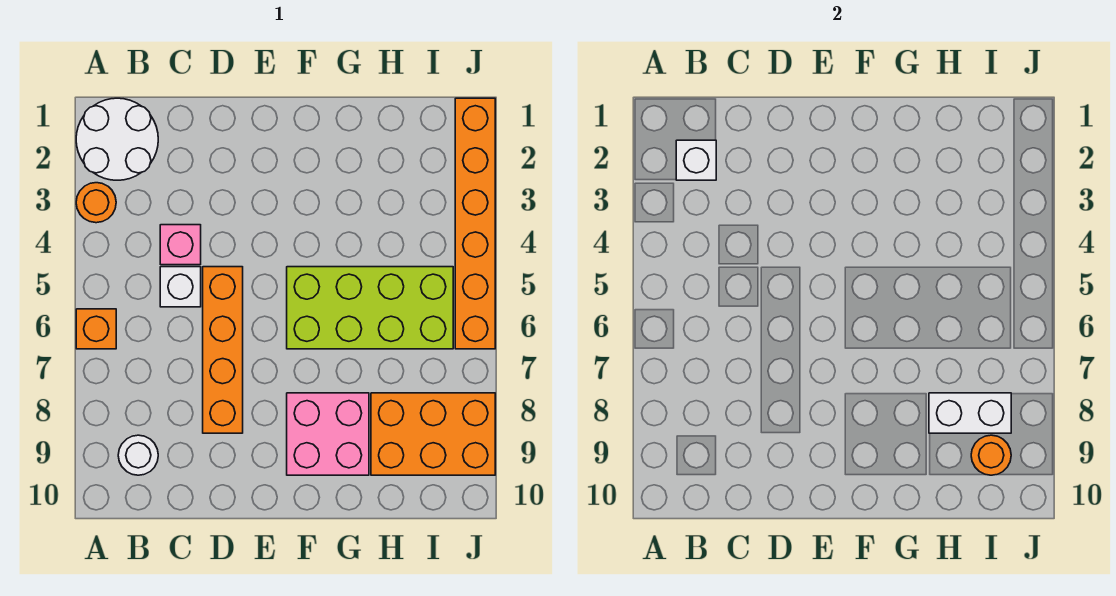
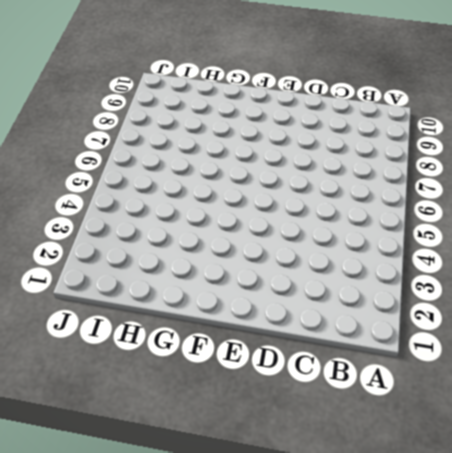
none -> white 2x2 round brick [76,98,158,180]
none -> orange 1x1 round brick [76,183,116,223]
none -> orange 1x1 brick [76,309,116,349]

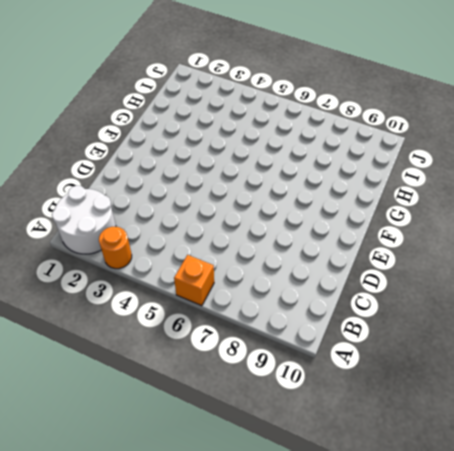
none -> white 1x1 round brick [118,435,158,475]
none -> pink 1x1 brick [160,225,201,265]
none -> white 1x1 brick [160,267,201,307]

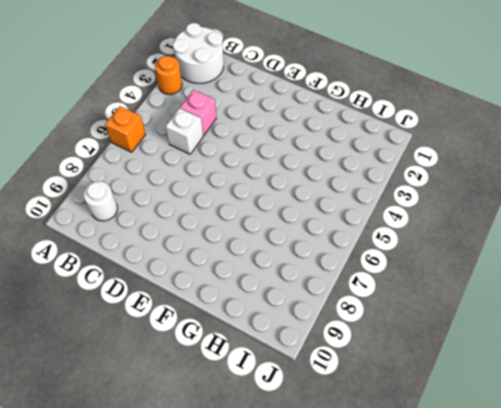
none -> orange 1x4 brick [203,267,243,433]
none -> lime 2x4 brick [287,267,453,349]
none -> pink 2x2 brick [287,393,369,475]

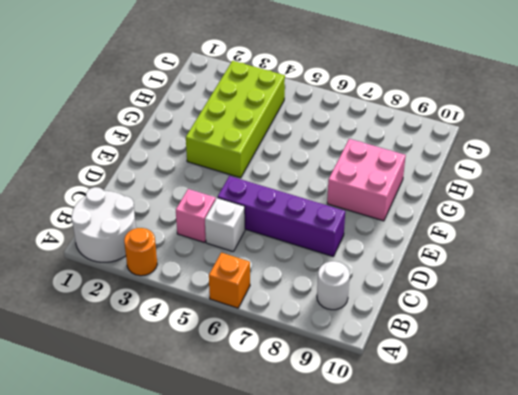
purple 1x4 brick [218,176,345,256] -> orange 1x4 brick [203,267,243,433]
lime 2x4 brick [186,61,285,178] -> lime 2x4 brick moved to [287,267,453,349]
none -> orange 2x3 brick [371,393,495,475]
none -> orange 1x6 brick [455,98,495,349]
none -> white 1x1 brick [676,140,716,180]

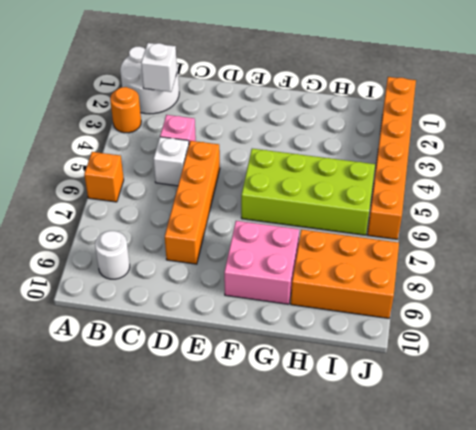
none -> white 1x2 brick [929,393,1011,433]
none -> orange 1x1 round brick [971,435,1011,475]

